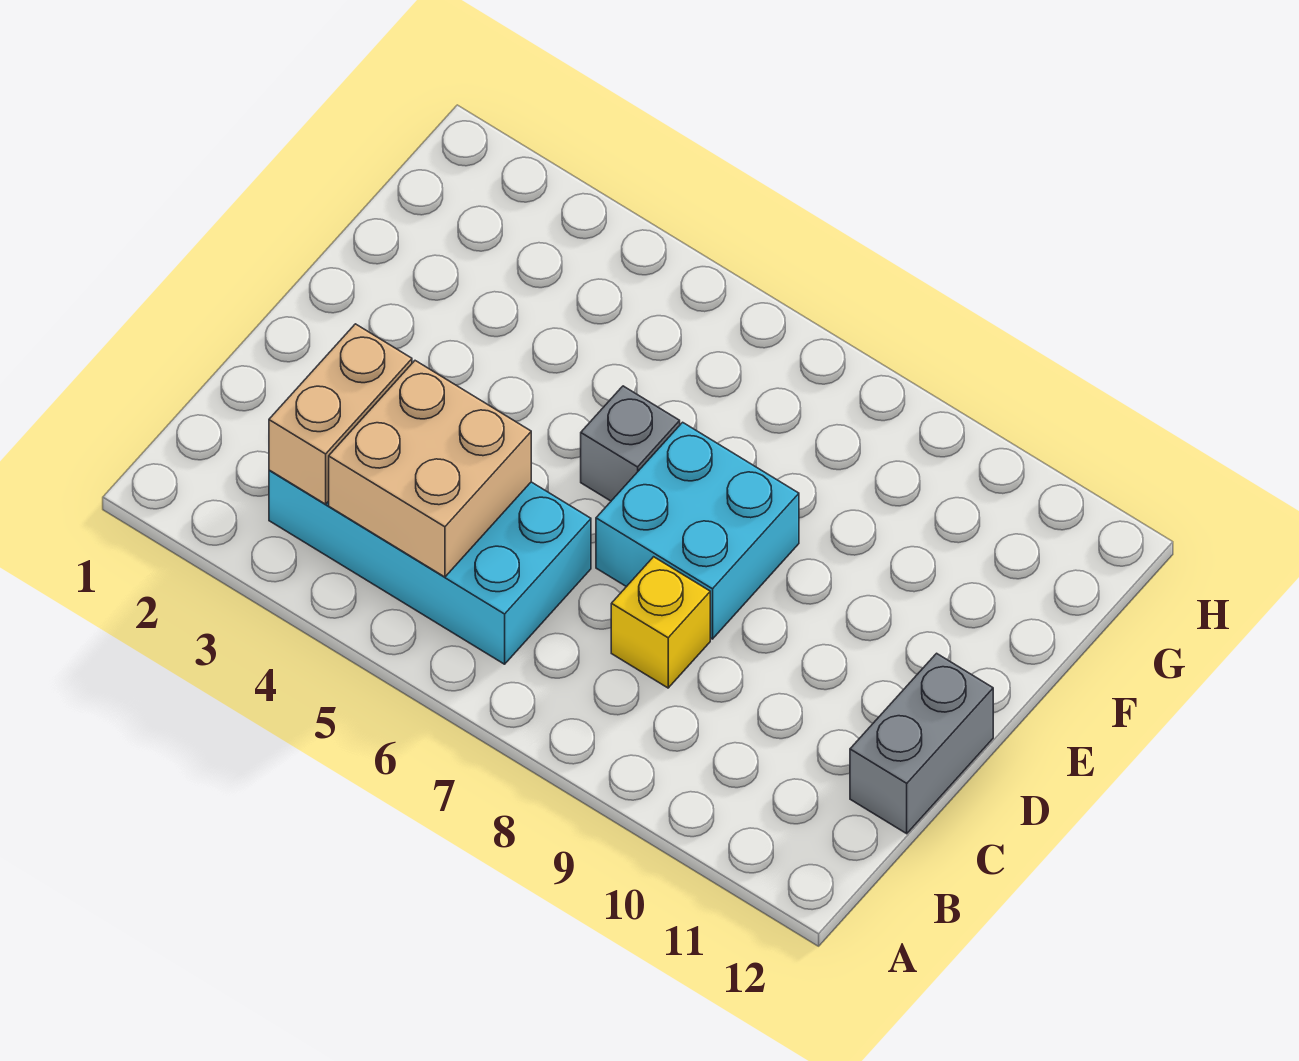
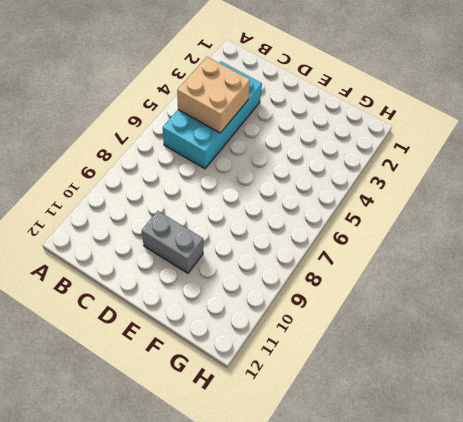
grey 1x2 brick [142,211,203,273] -> grey 1x2 brick moved to [850,653,993,834]
none -> yellow 1x1 brick [611,557,710,688]
none -> cyan 2x2 brick [596,422,799,639]

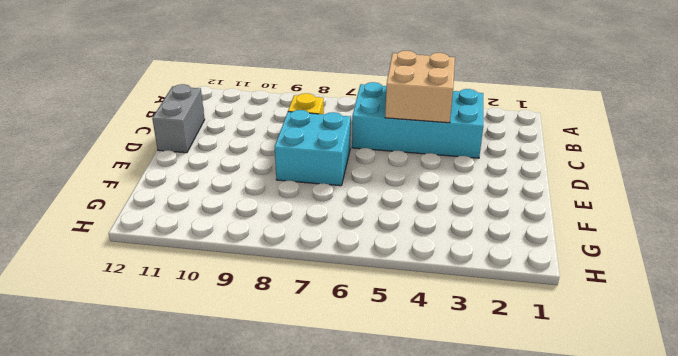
none -> grey 1x1 brick [581,386,680,501]
none -> tan 1x2 brick [269,324,412,504]

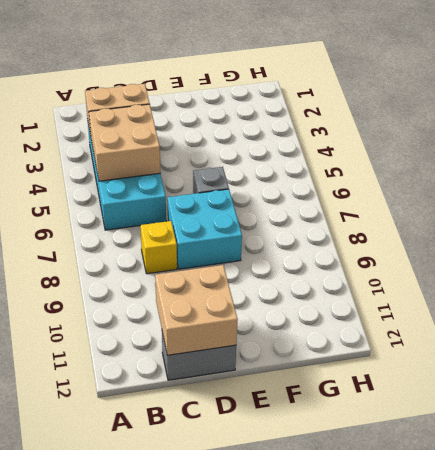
tan 2x2 brick [155,265,238,355] -> none

